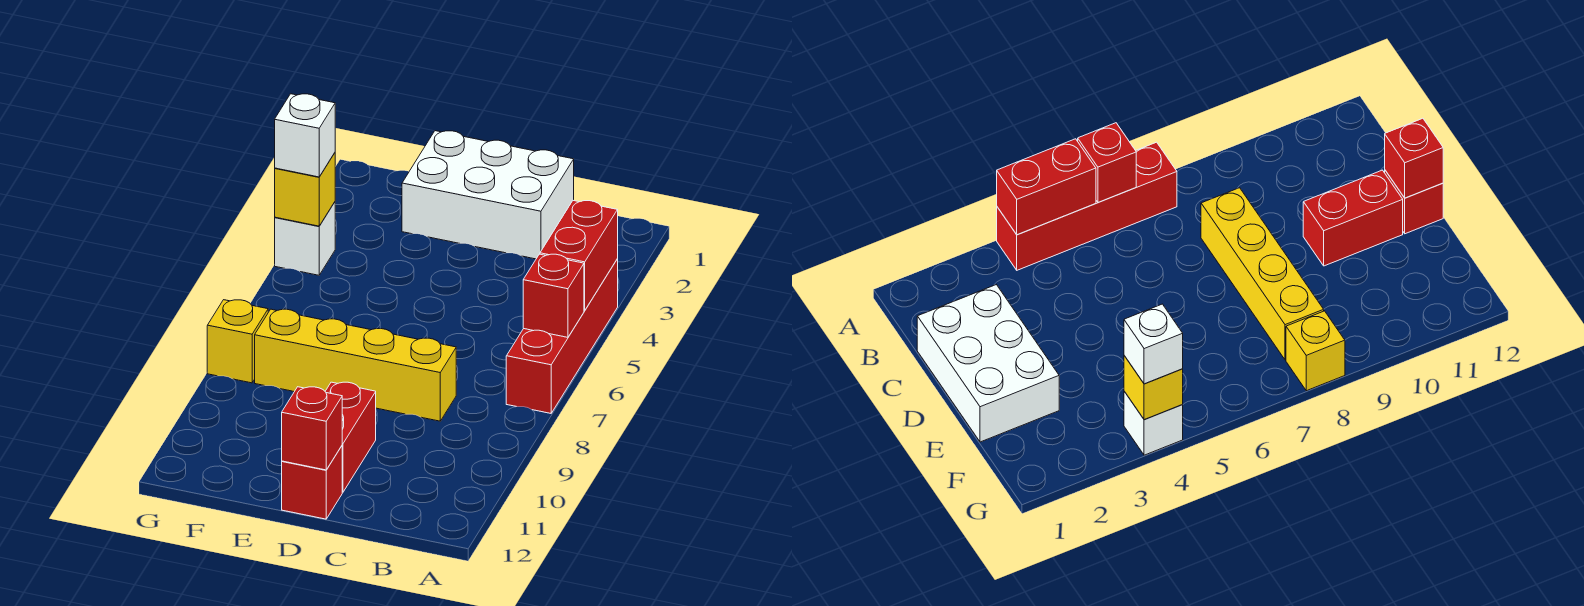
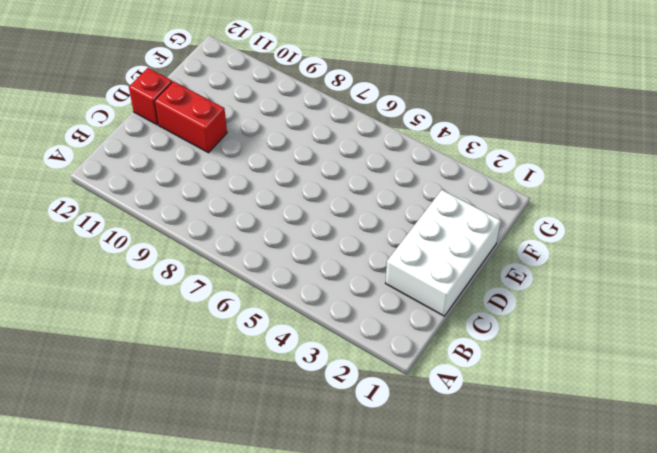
none -> red 1x4 brick [506,259,618,413]
none -> yellow 1x4 brick [255,309,456,421]
none -> white 1x1 brick [275,202,335,275]

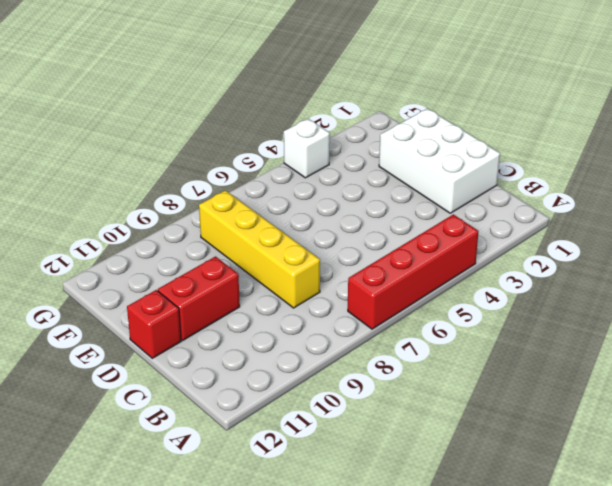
none -> yellow 1x1 brick [207,300,268,383]
none -> red 1x2 brick [540,200,618,311]
none -> red 1x1 brick [523,254,584,337]

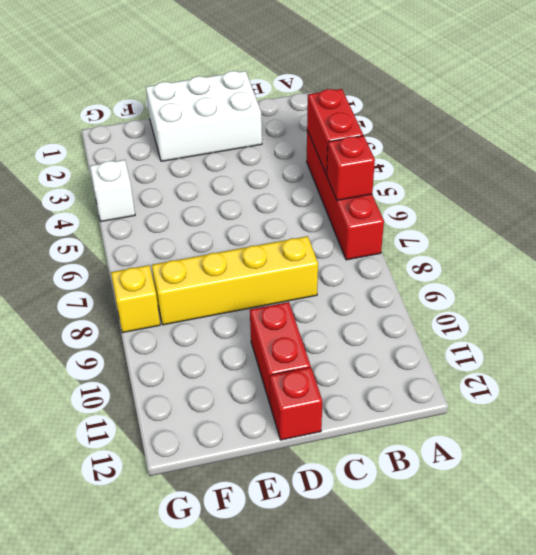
none -> red 1x1 brick [282,387,342,470]
none -> yellow 1x1 brick [275,153,335,226]
none -> white 1x1 brick [275,94,335,177]

